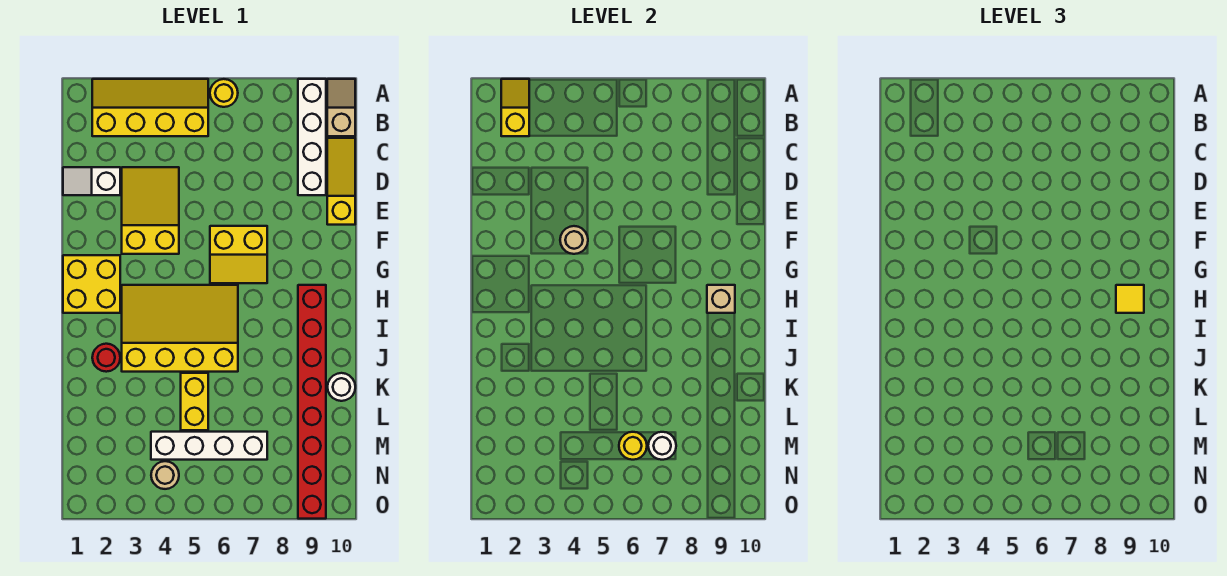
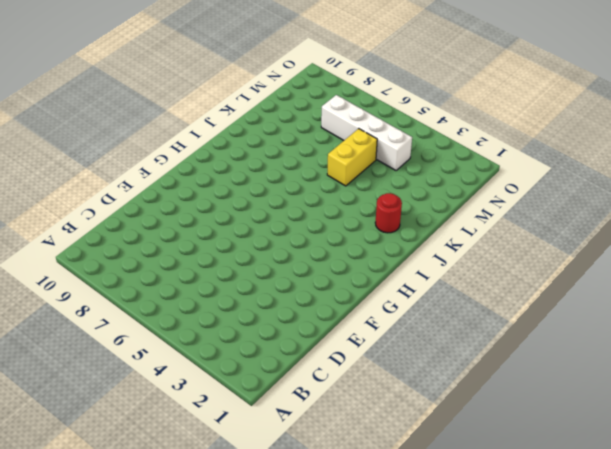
none -> yellow 2x4 slope [92,79,208,136]
none -> yellow 1x1 round brick [210,79,238,107]
none -> white 1x4 brick [298,79,326,195]

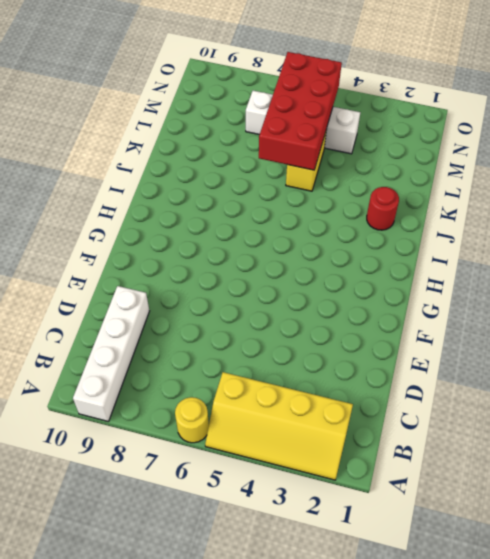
red 2x4 brick [259,52,342,170] -> yellow 1x1 round brick [619,432,647,460]
none -> tan 1x2 slope [327,79,355,136]
none -> yellow 1x3 slope [327,138,355,225]
none -> white 1x2 slope [63,167,120,195]

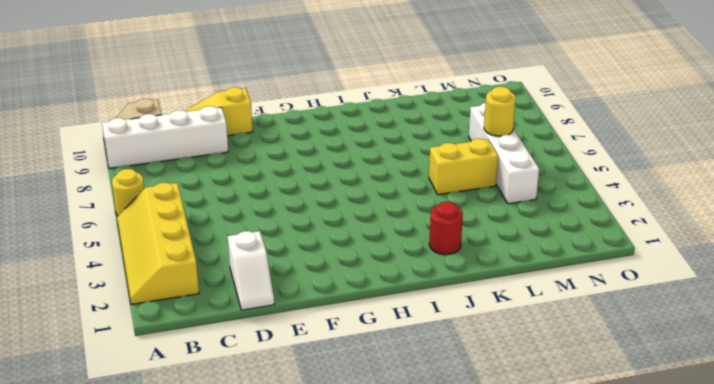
none -> yellow 2x3 slope [122,167,179,254]
none -> yellow 2x2 slope [210,226,267,283]
none -> yellow 2x2 brick [63,255,120,313]

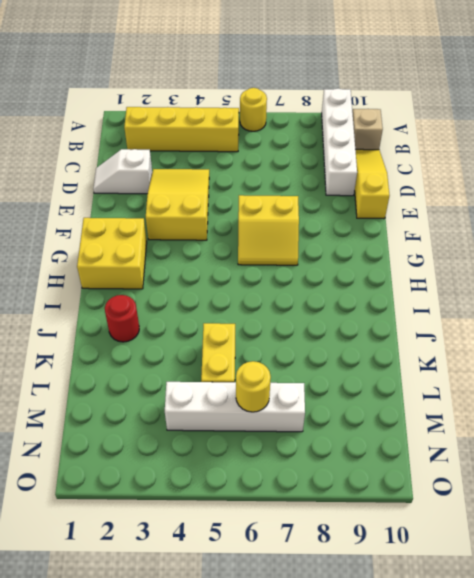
none -> yellow 3x4 slope [122,285,238,372]
none -> red 1x8 brick [298,285,326,519]
none -> white 1x1 round brick [328,373,355,401]

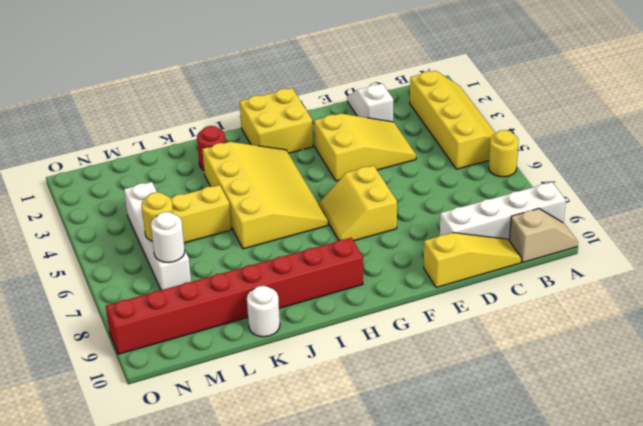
none -> tan 1x1 round brick [151,461,179,489]
none -> yellow 1x2 slope [501,79,529,136]
none -> tan 1x1 round brick [560,226,588,254]

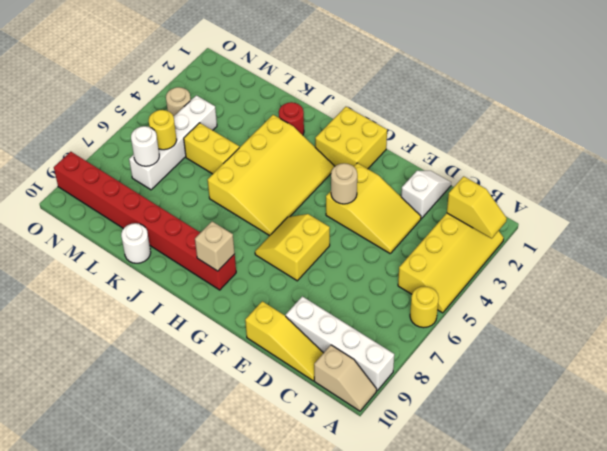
none -> yellow 1x1 tile [1116,285,1144,313]

